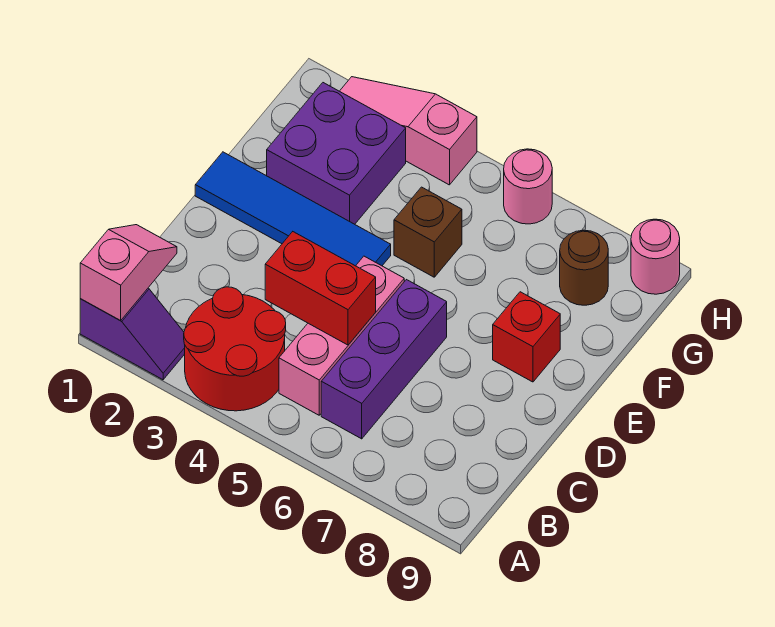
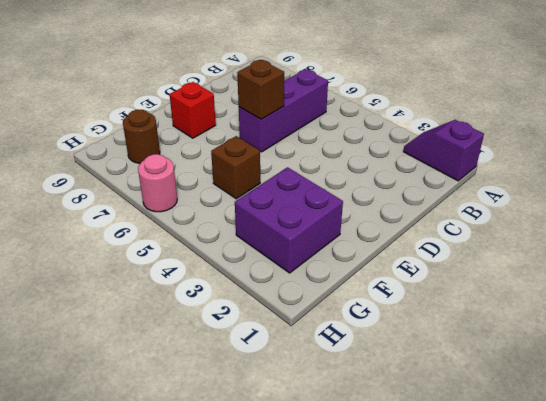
brown 1x1 brick [237,60,284,119] -> none
none -> red 2x2 round brick [184,287,286,411]
none -> pink 1x3 brick [279,256,404,415]
none -> blue 1x4 tile [195,152,391,266]

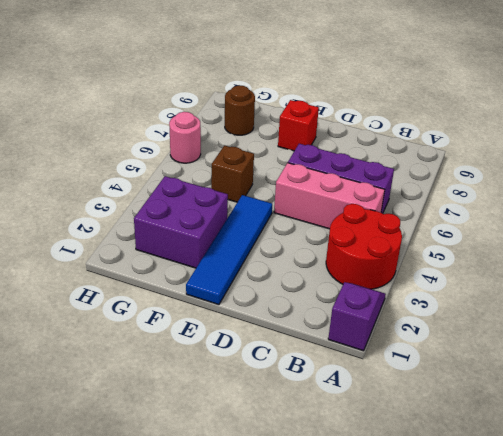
none -> pink 1x3 slope [340,77,477,185]
none -> pink 1x1 round brick [631,219,680,294]
none -> pink 1x2 slope [80,225,177,321]

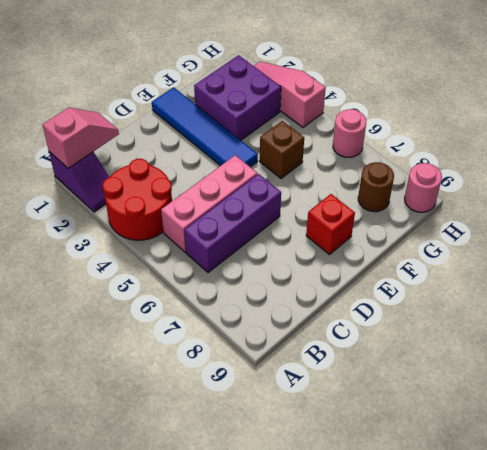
none -> red 1x2 brick [265,232,376,345]

